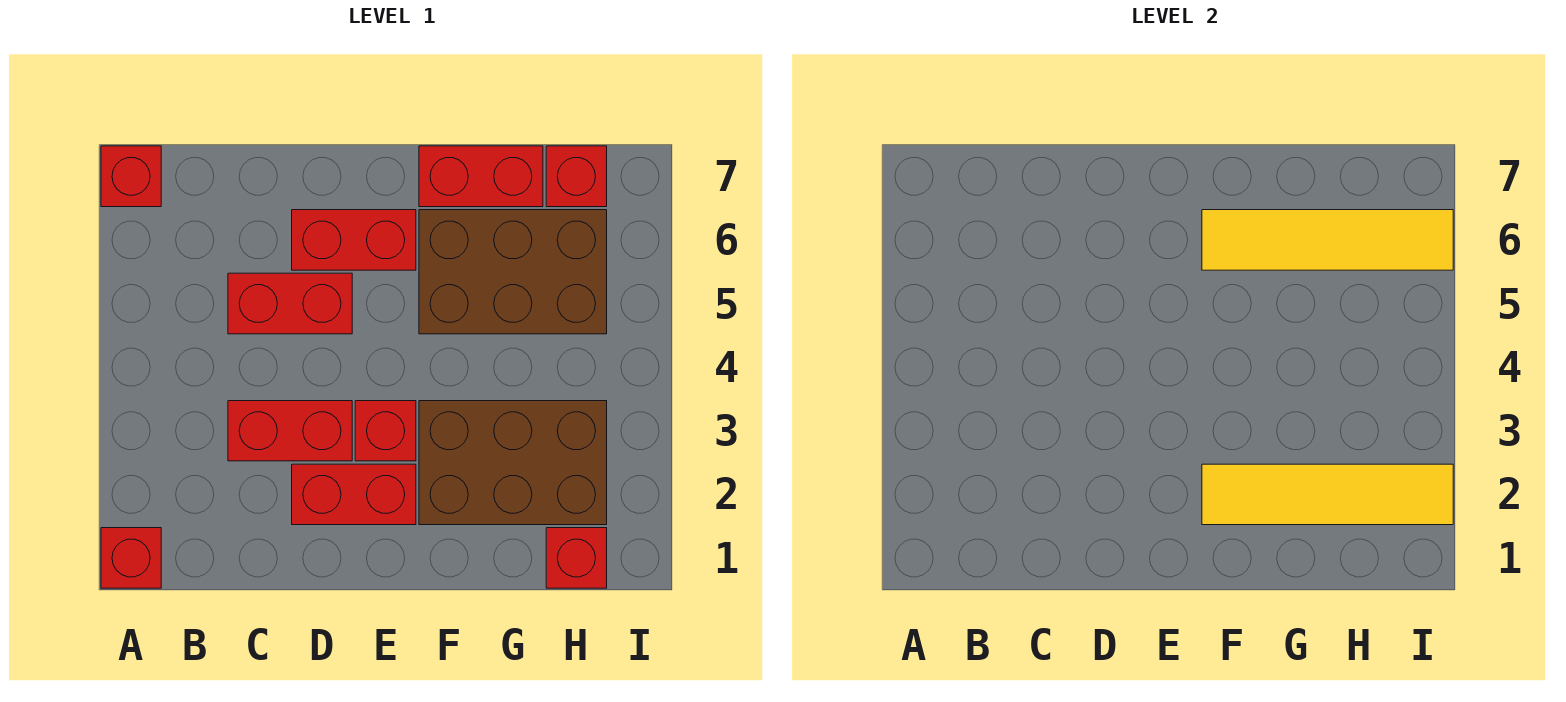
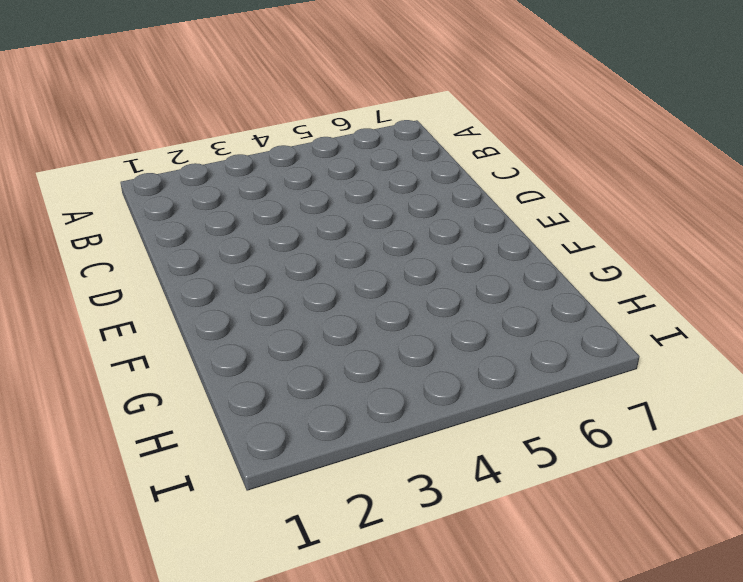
none -> red 1x1 brick [101,528,161,588]
none -> red 1x1 brick [101,146,161,207]
none -> red 1x2 brick [228,401,352,461]

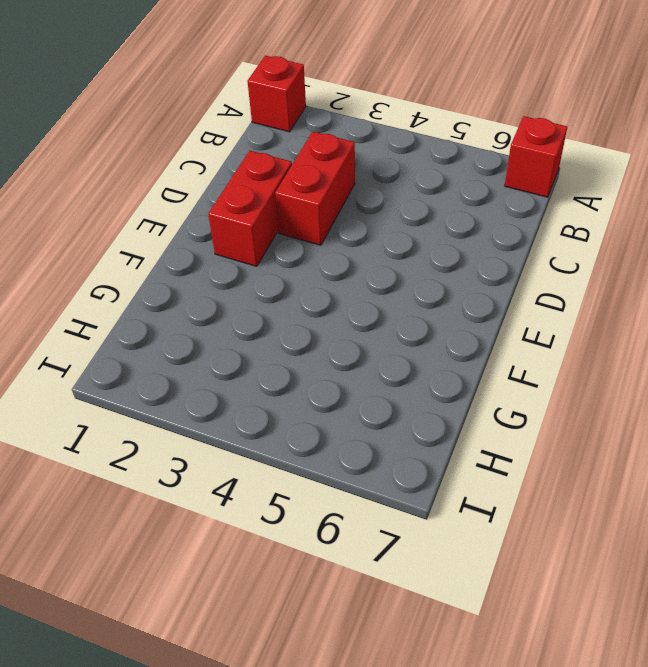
none -> red 1x2 brick [228,273,352,334]
none -> red 1x2 brick [292,210,416,270]
none -> red 1x1 brick [355,401,416,461]

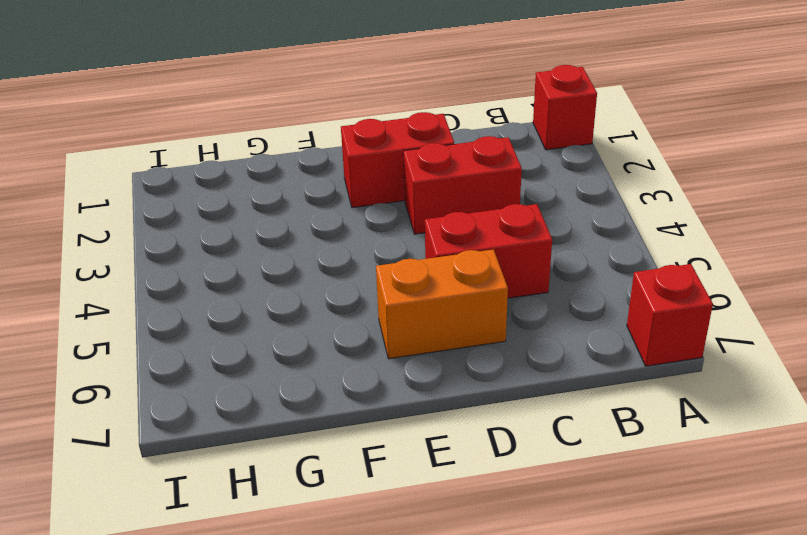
orange 1x2 brick [376,249,508,359] -> red 1x2 brick [292,210,416,270]
none -> red 1x1 brick [355,401,416,461]
none -> brown 2x3 brick [419,401,607,525]
none -> brown 2x3 brick [419,210,607,334]

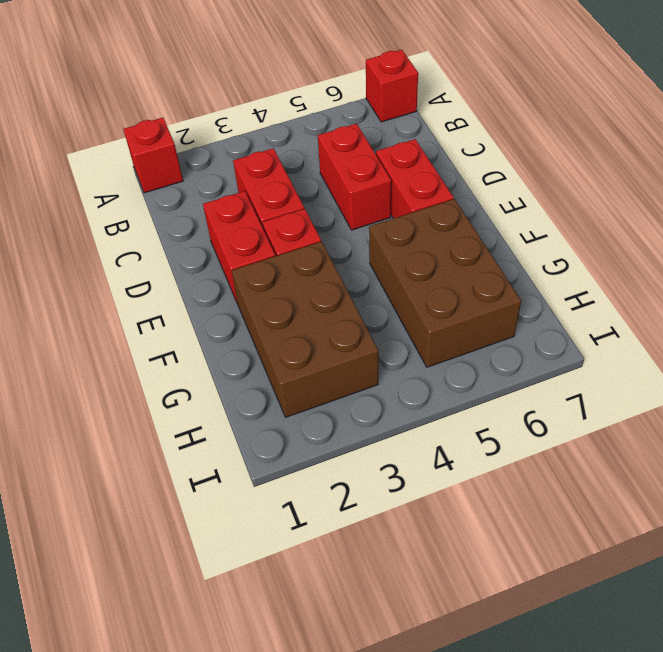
none -> red 1x2 brick [419,146,543,207]
none -> red 1x1 brick [546,528,607,588]
none -> red 1x1 brick [546,146,607,207]

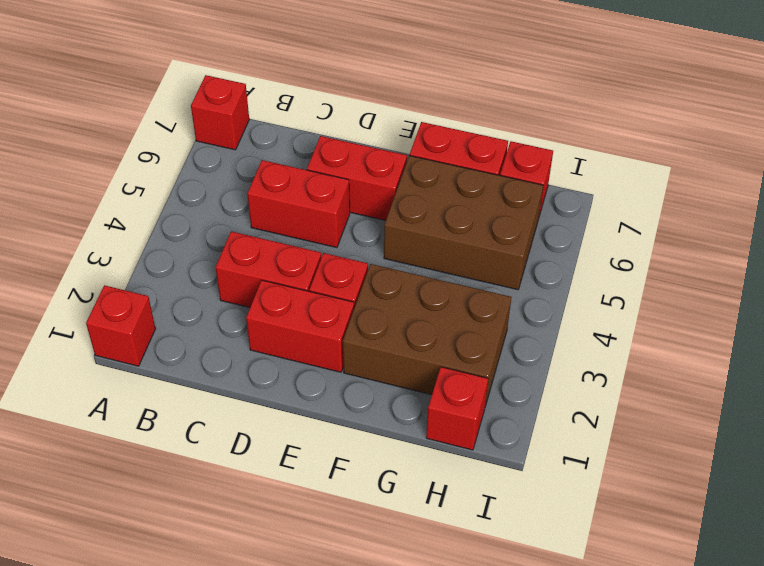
none -> yellow 1x4 tile [1202,464,1453,525]
none -> yellow 1x4 tile [1202,210,1453,270]

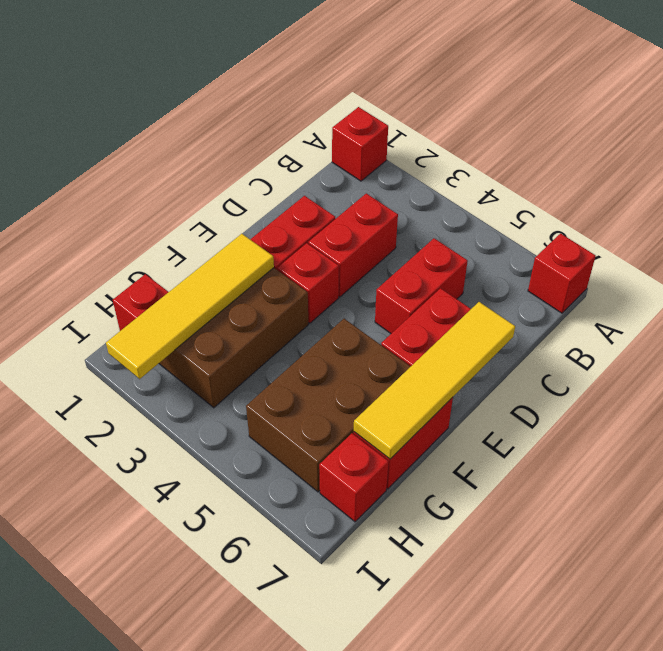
yellow 1x4 tile [354,302,515,459] -> yellow 1x4 tile moved to [1202,210,1453,270]

